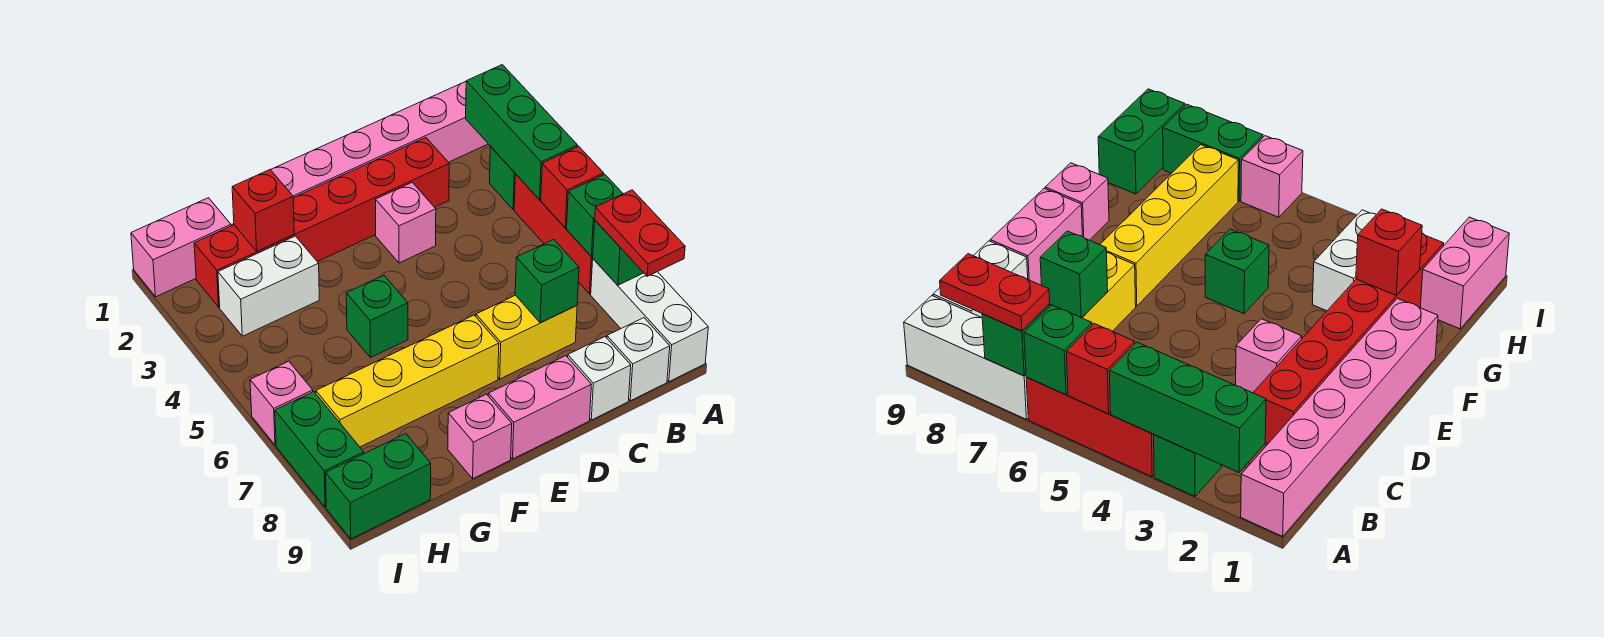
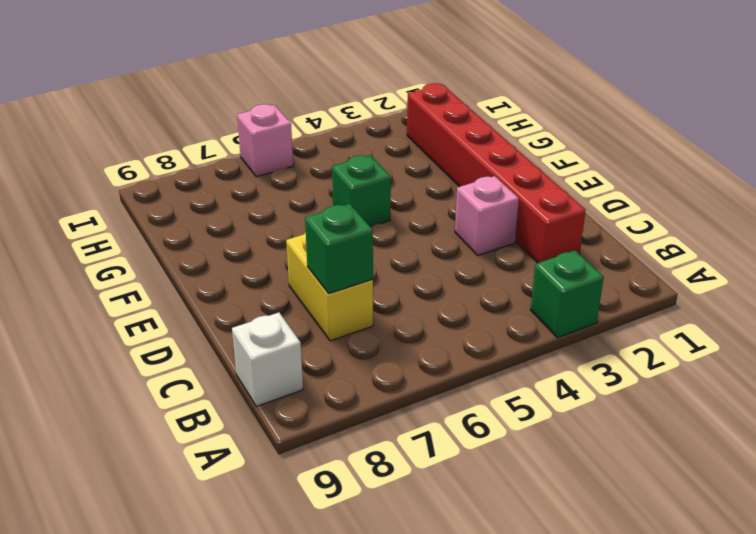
none -> pink 1x6 brick [271,82,488,198]
none -> red 1x3 brick [514,174,593,294]
none -> white 1x3 brick [591,259,708,382]

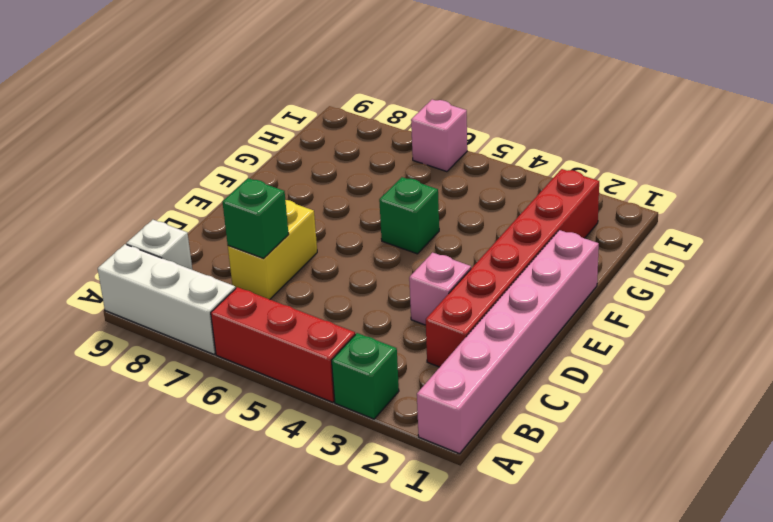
none -> white 1x1 brick [568,337,631,420]
none -> pink 1x2 brick [488,356,591,459]
none -> yellow 1x4 brick [316,315,499,447]

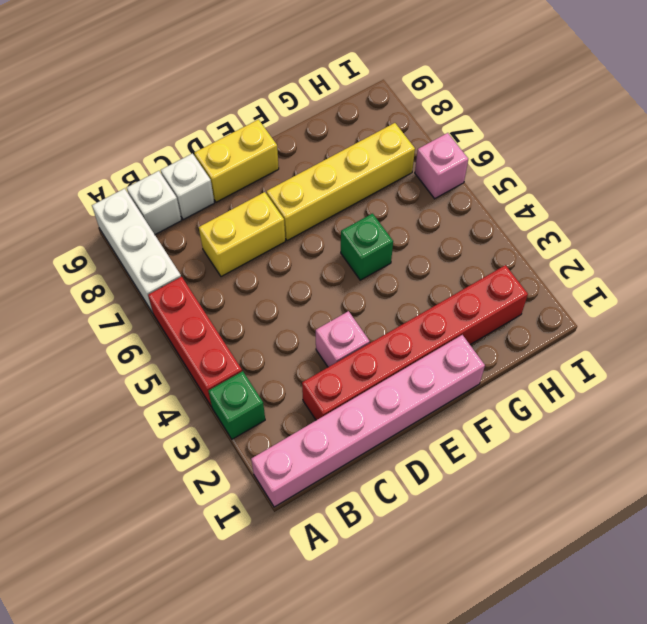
yellow 1x2 brick [194,120,279,202] -> pink 1x2 brick [488,356,591,459]
none -> pink 1x1 brick [448,394,512,479]
none -> white 1x2 brick [218,236,319,336]
none -> pink 1x2 brick [131,198,231,297]

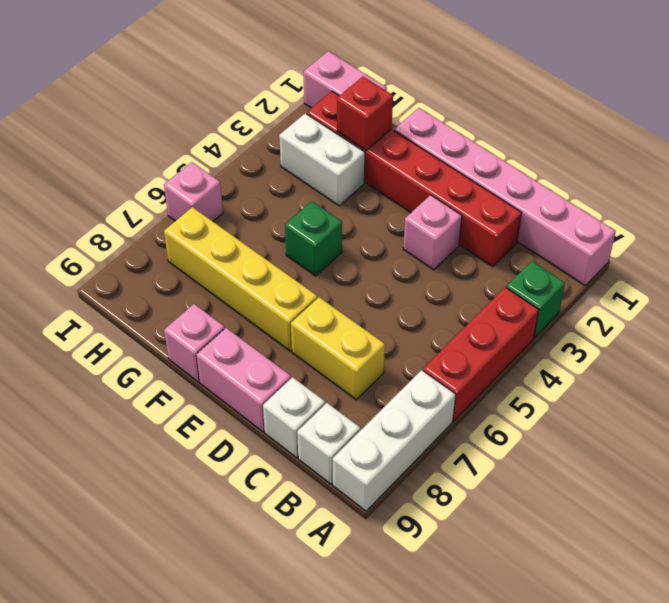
none -> green 1x2 brick [326,434,431,539]
none -> green 1x2 brick [275,392,364,507]
none -> green 1x3 brick [466,65,578,200]

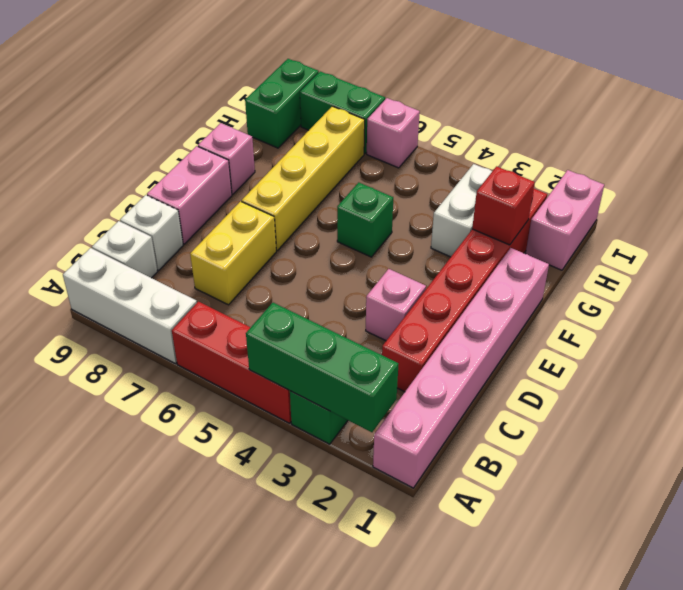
none -> red 1x1 brick [541,146,604,228]
none -> green 1x1 brick [567,174,623,257]
none -> green 1x1 brick [593,221,643,285]

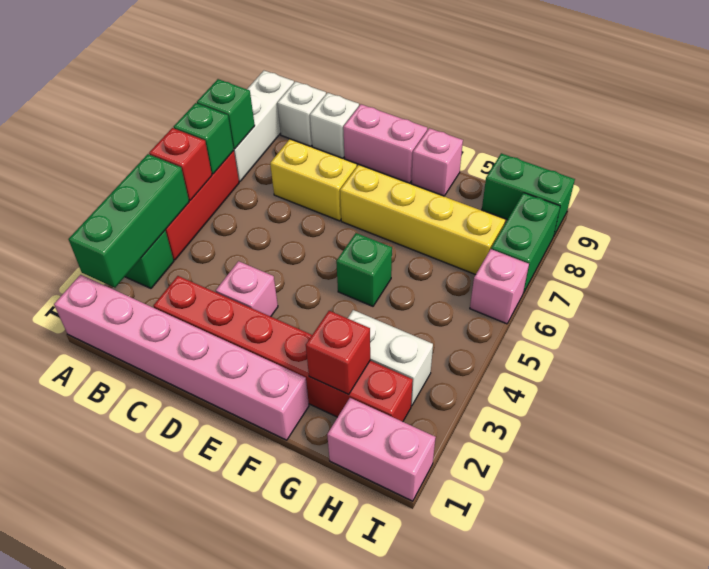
none -> green 1x1 brick [515,240,579,323]
none -> red 1x2 plate [595,190,685,276]

